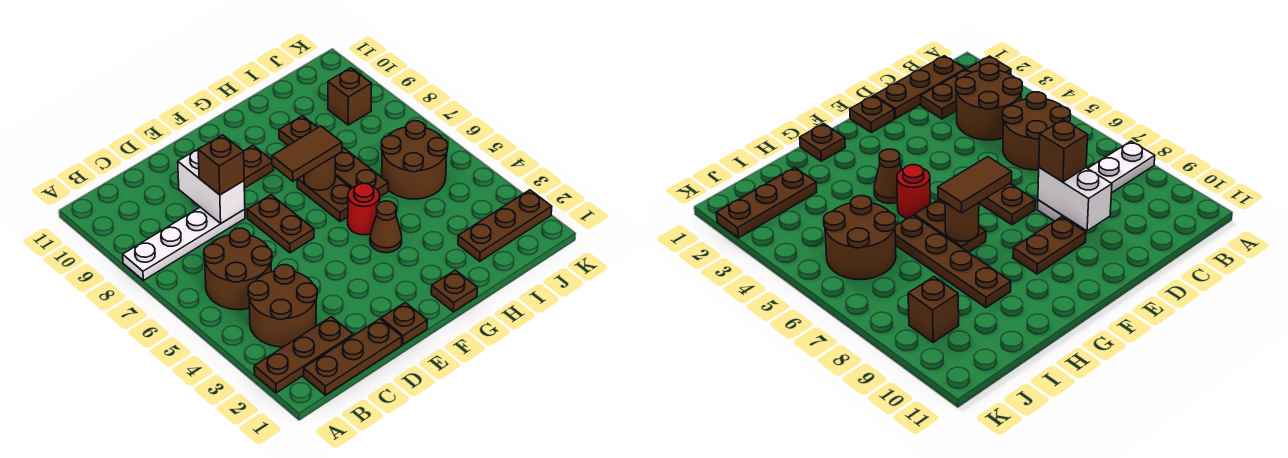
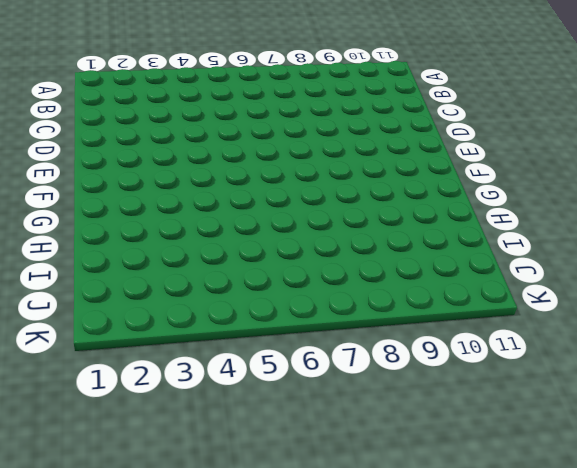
none -> brown 1x3 plate [254,317,353,393]
none -> white 1x4 plate [123,207,245,280]
none -> brown 1x3 plate [304,319,402,395]

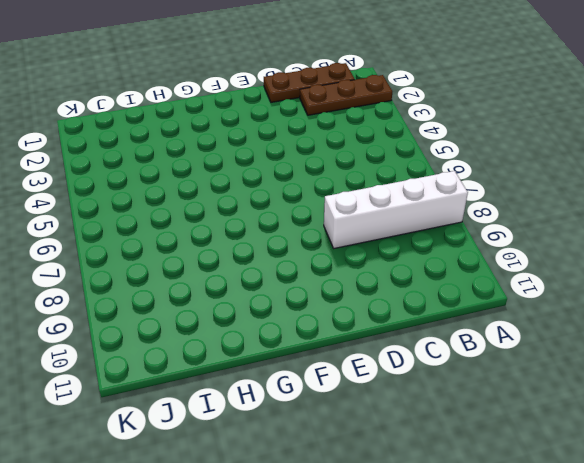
white 1x4 brick [324,171,468,248] -> white 1x4 plate [123,207,245,280]
none -> brown 2x2 round brick [248,265,317,347]
none -> brown 2x2 round brick [204,228,272,310]
none -> brown 1x1 plate [381,303,427,345]

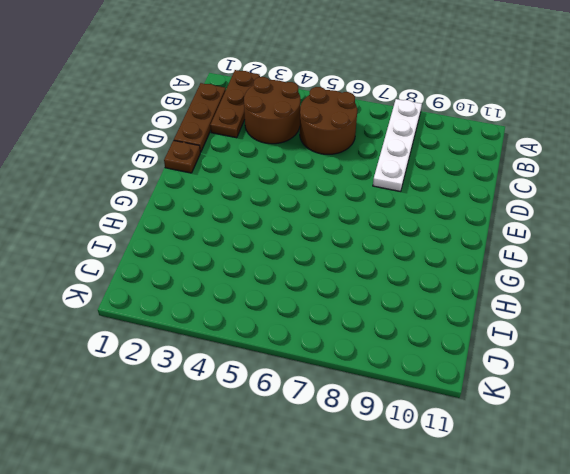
none -> brown 1x2 plate [247,195,314,253]
none -> brown 1x2 plate [244,145,274,188]
none -> brown 1x1 plate [431,270,477,312]

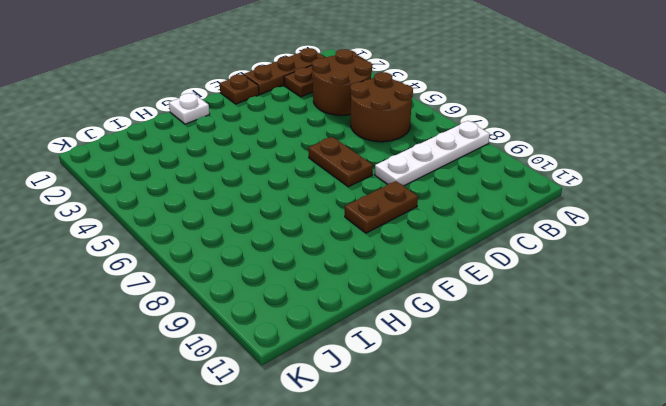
white 1x1 plate [169,93,210,124] -> brown 1x1 plate [431,270,477,312]
none -> brown 1x1 cone [370,201,402,253]
none -> red 1x1 round brick [348,183,380,235]
none -> brown 1x2 plate [297,175,351,222]

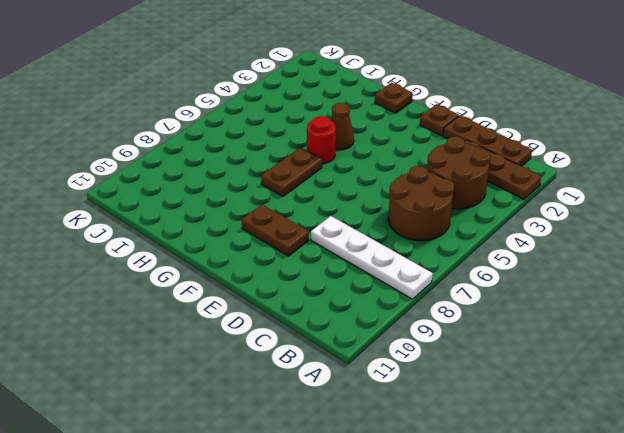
none -> brown 1x2 plate [247,195,314,253]
none -> brown 1x4 plate [279,116,388,197]
none -> brown 1x3 plate [458,190,552,261]

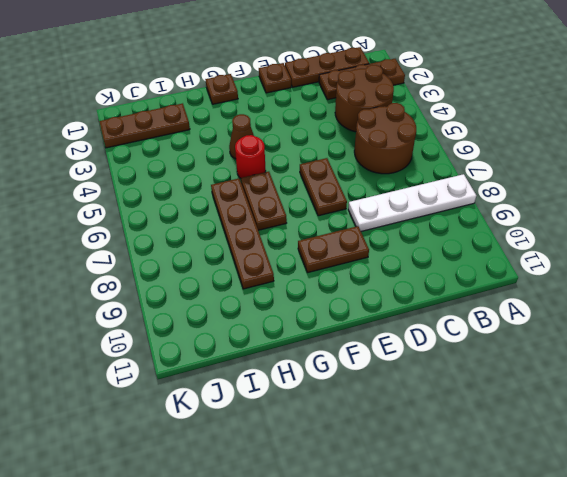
none -> brown 2x2 round brick [381,121,448,199]
none -> brown 1x1 brick [328,68,372,125]
none -> white 1x2 brick [178,148,245,223]

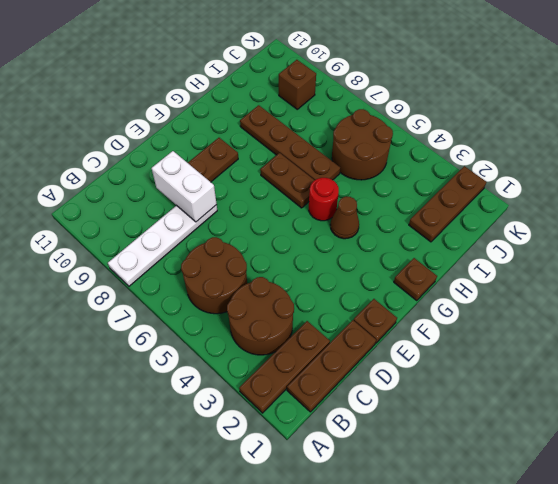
none -> brown 1x2 plate [247,195,314,253]
none -> brown 1x1 round brick [304,156,335,190]
none -> brown 1x1 brick [198,135,244,195]

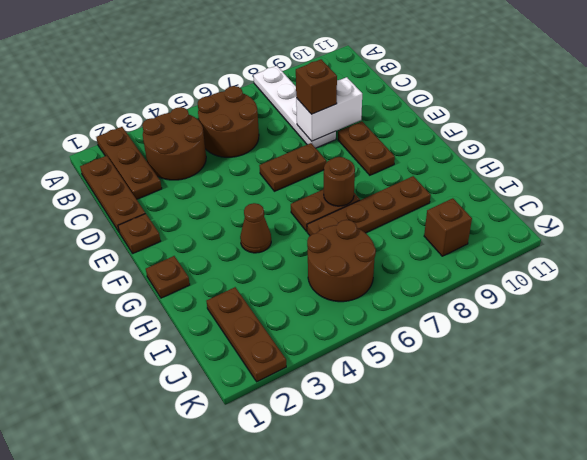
none -> red 1x1 round brick [348,183,380,235]
none -> brown 1x2 tile [272,126,342,181]

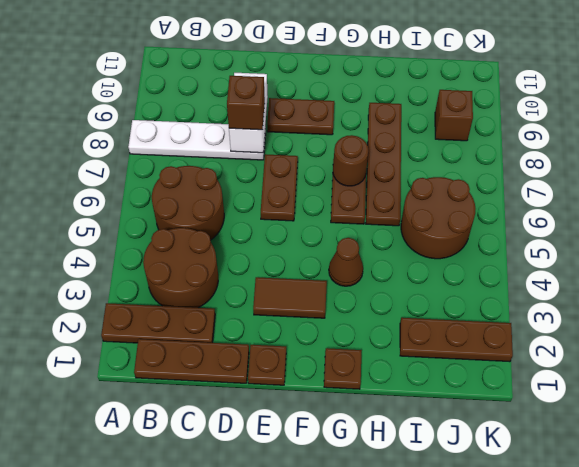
brown 1x2 tile [253,277,327,318] -> brown 1x2 tile moved to [272,126,342,181]
none -> red 1x1 round brick [348,183,380,235]

